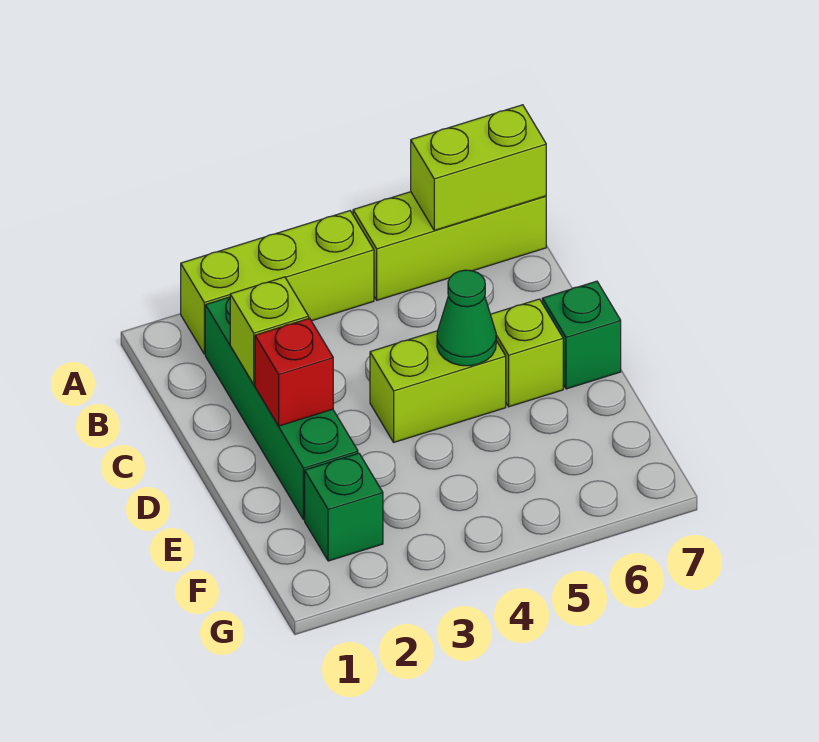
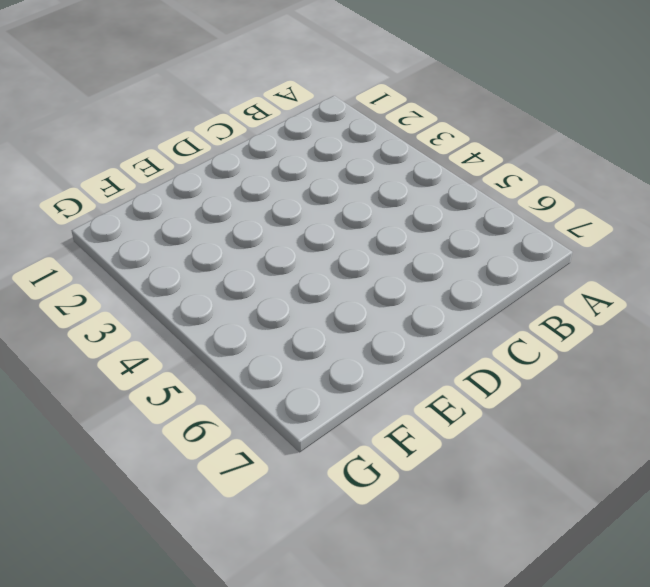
none -> lime 1x3 brick [181,211,374,354]
none -> lime 1x3 brick [353,192,546,300]

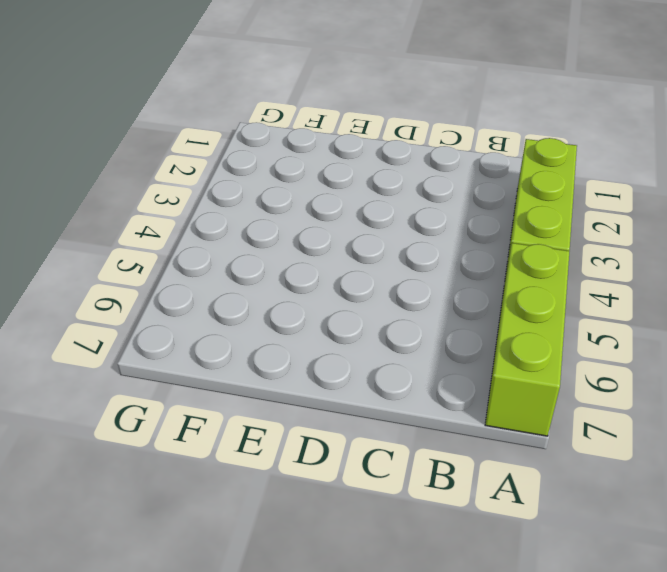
none -> green 1x4 brick [205,297,358,520]
none -> lime 1x2 brick [370,331,506,442]

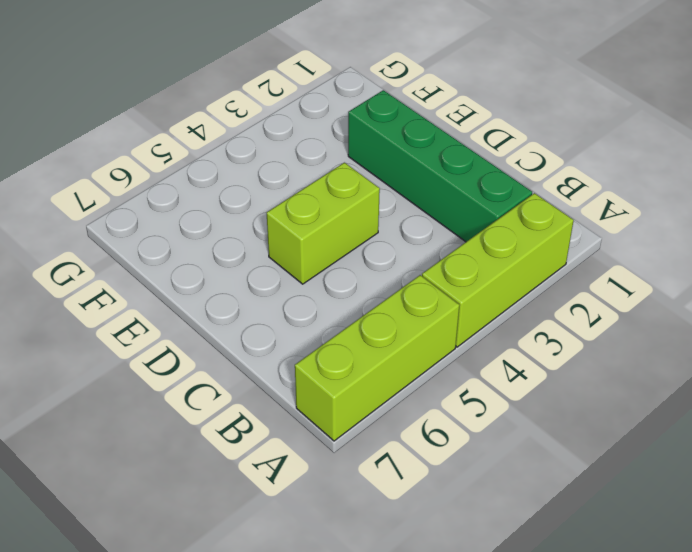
none -> lime 1x1 brick [490,299,563,407]
none -> green 1x1 brick [542,281,621,389]

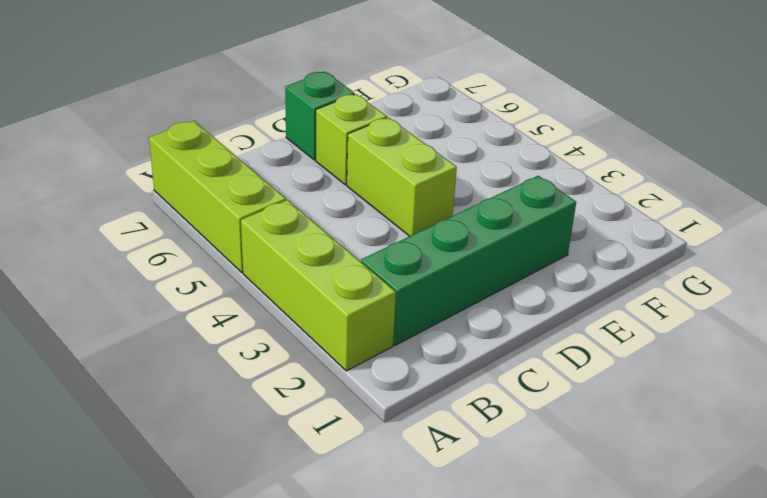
none -> green 1x1 brick [305,453,383,561]
none -> lime 1x2 brick [411,105,546,230]

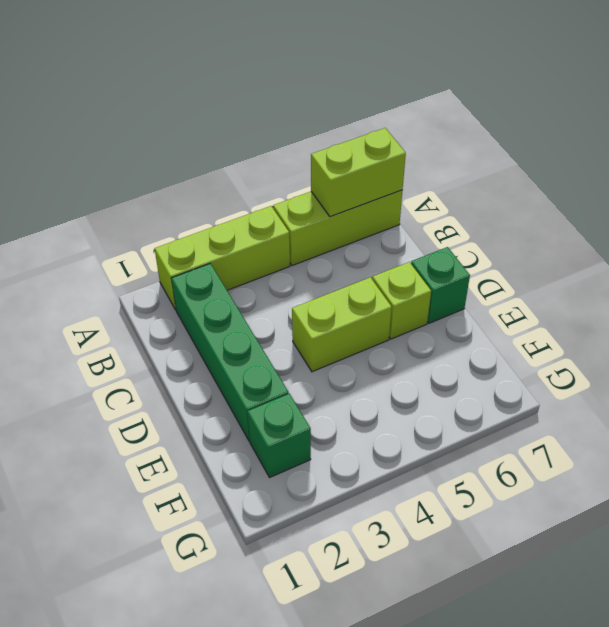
none -> lime 1x1 brick [230,277,309,385]
none -> red 1x1 brick [255,318,333,426]

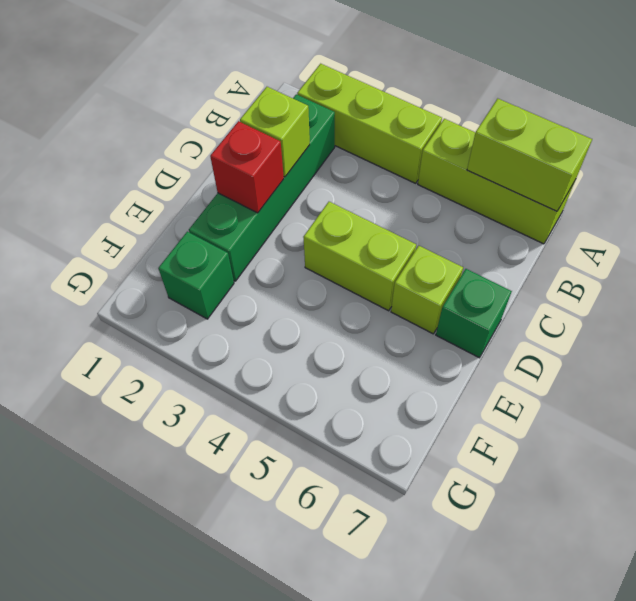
none -> green 1x1 cone [437,270,496,366]

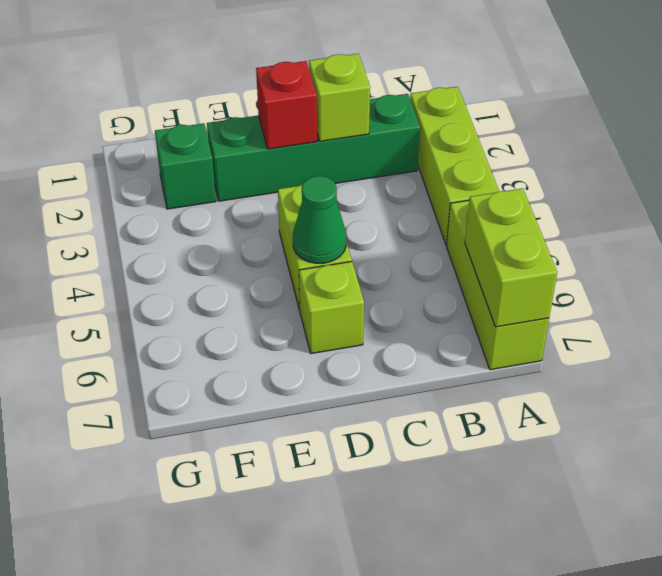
none -> green 1x1 brick [542,281,621,389]

